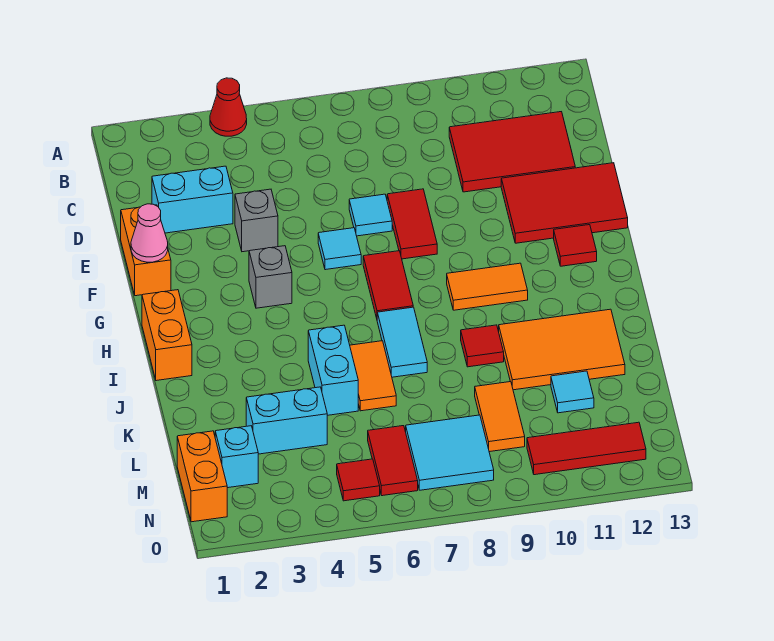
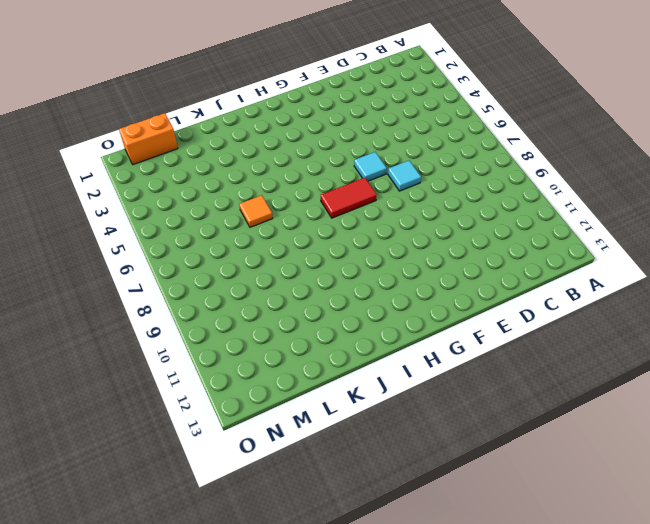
orange 1x1 tile [239,195,273,227] -> orange 1x2 tile [350,341,396,411]
none -> red 1x1 cone [210,78,247,136]
none -> red 2x3 tile [449,112,575,192]
none -> cyan 1x2 brick [152,166,233,233]

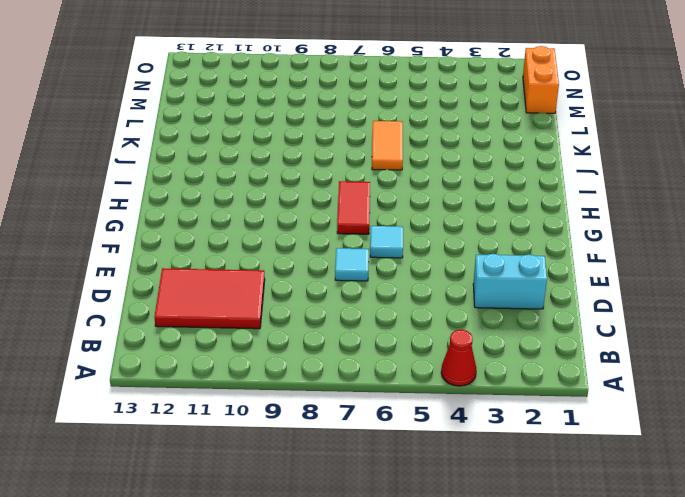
none -> orange 1x2 brick [121,205,171,296]
none -> grey 1x1 brick [235,189,278,252]
none -> red 1x2 tile [387,189,437,259]

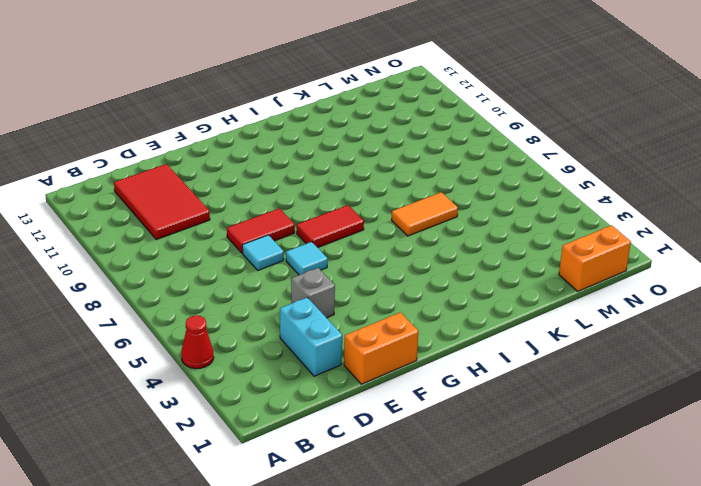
none -> red 2x3 tile [501,163,628,243]
none -> grey 1x1 brick [249,246,292,308]
none -> red 1x1 tile [554,225,597,266]

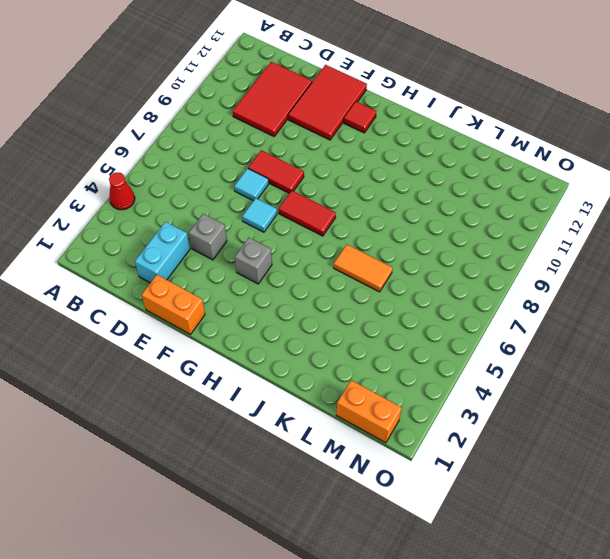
none -> orange 1x2 brick [142,290,192,381]
none -> orange 1x2 tile [447,263,528,310]
none -> cyan 1x2 tile [377,307,427,377]

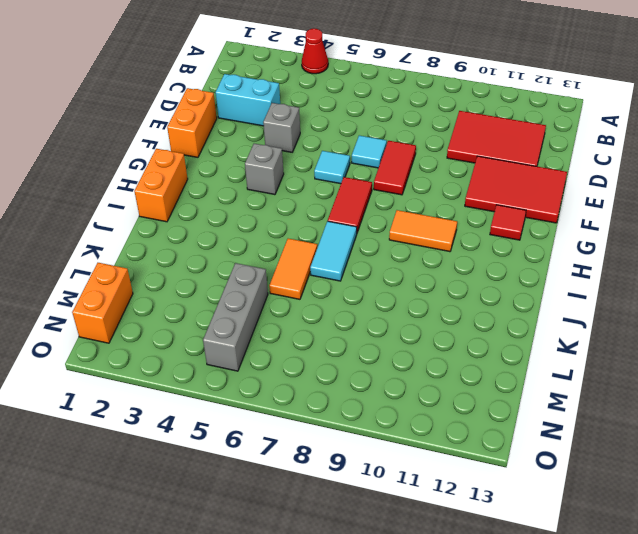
grey 1x3 brick [203,263,268,371] -> red 1x1 tile [337,459,380,501]
none -> cyan 1x2 brick [308,325,358,415]
none -> red 1x1 tile [461,325,504,367]
none -> orange 2x3 tile [499,309,625,390]

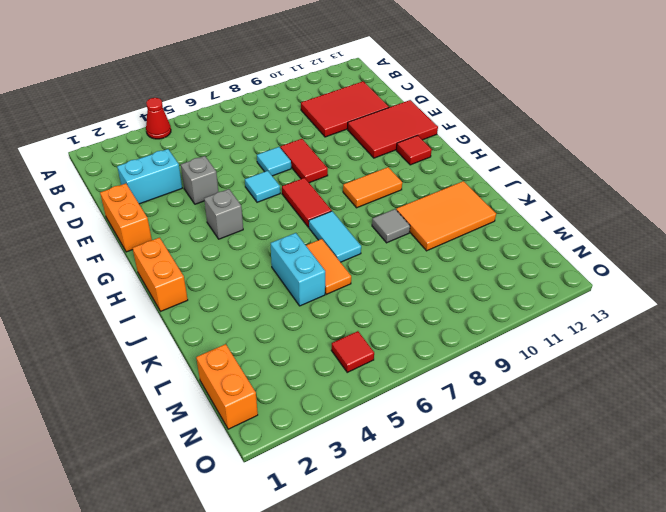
grey 1x1 tile [372,209,410,243] -> red 1x1 tile [461,325,504,367]
none -> cyan 1x2 brick [246,387,327,454]
none -> orange 1x2 tile [475,382,525,452]
none -> cyan 1x1 tile [551,371,594,413]

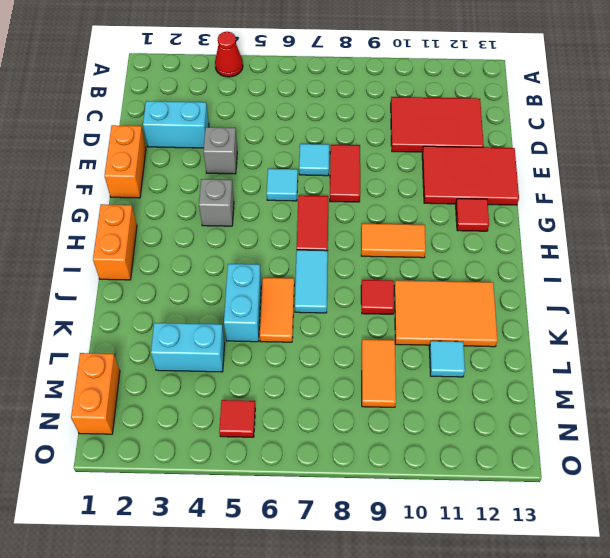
none -> cyan 1x1 brick [215,426,258,488]
none -> red 1x2 tile [368,426,418,496]
none -> cyan 2x2 tile [406,415,494,490]

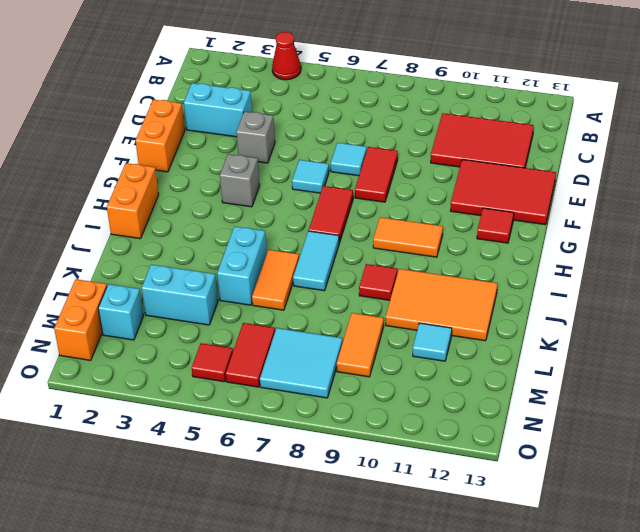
none -> red 1x3 tile [527,422,646,475]
none -> pink 1x1 cone [131,204,168,262]

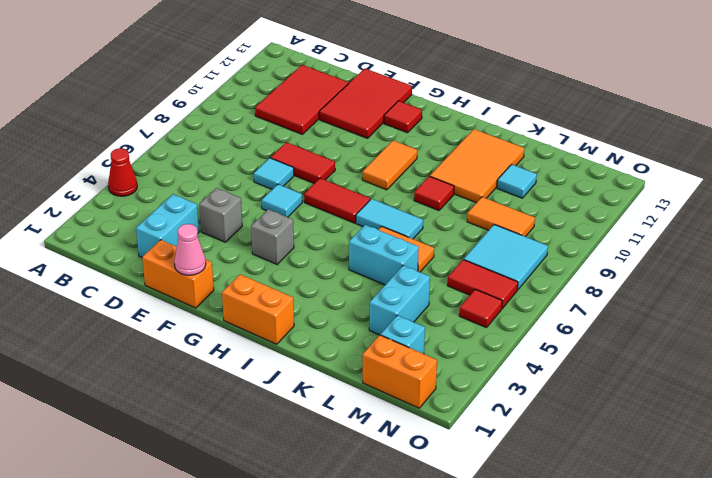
none -> red 1x3 tile [527,422,646,475]

